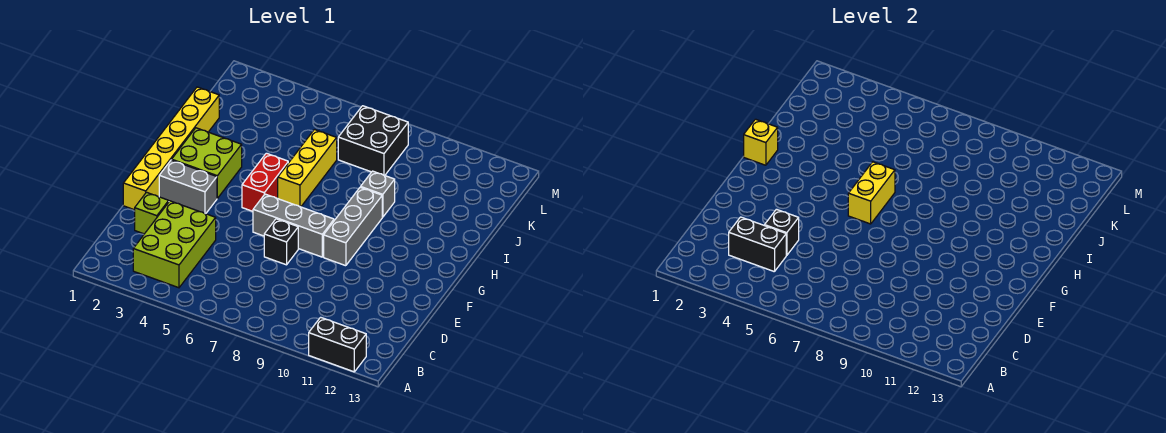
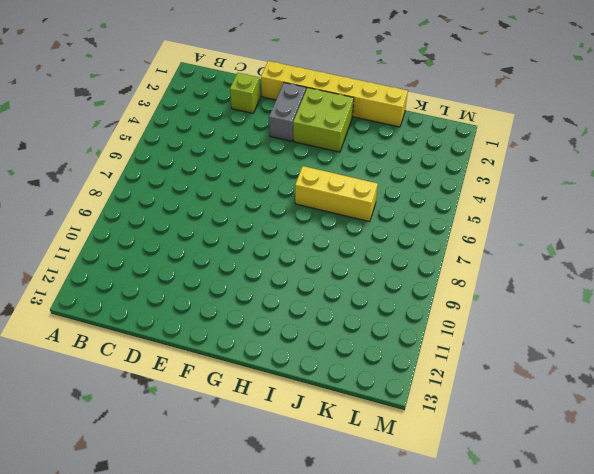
none -> black 1x2 brick [309,317,366,372]
none -> lime 2x3 brick [133,201,216,288]
none -> black 1x1 brick [264,219,298,265]

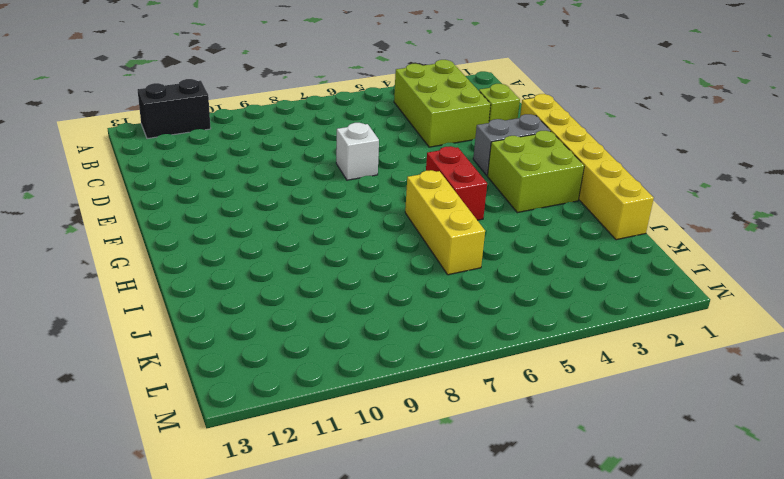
white 1x1 brick [336,123,379,180] -> black 1x1 brick [264,219,298,265]
none -> grey 1x3 brick [253,194,334,257]
none -> grey 1x3 brick [324,187,382,266]
none -> grey 1x1 brick [361,171,395,217]

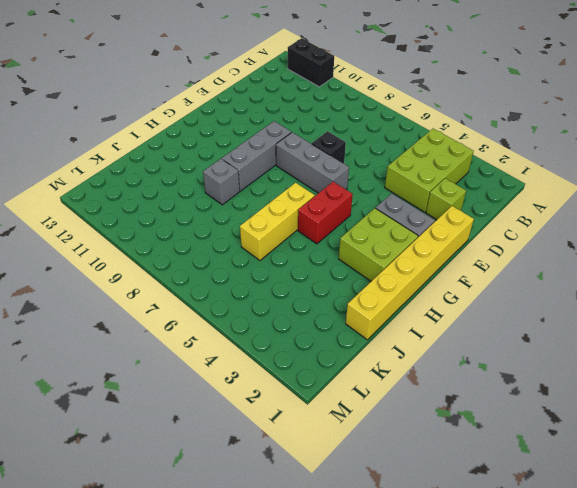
none -> black 2x2 brick [338,106,408,175]
none -> black 1x2 brick [729,217,786,272]
none -> black 1x1 brick [765,209,799,255]

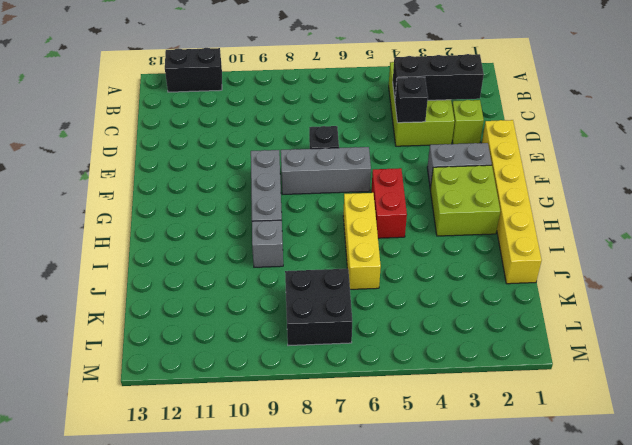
black 1x3 brick [393,54,484,100] -> black 1x2 brick [729,217,786,272]
none -> yellow 1x2 brick [848,162,895,224]
none -> yellow 1x1 brick [744,119,778,165]

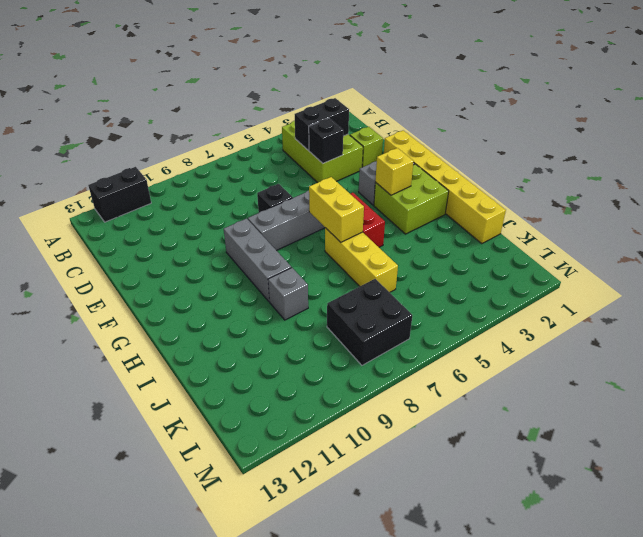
yellow 1x1 brick [375,148,414,195] -> yellow 1x1 brick moved to [744,119,778,165]

